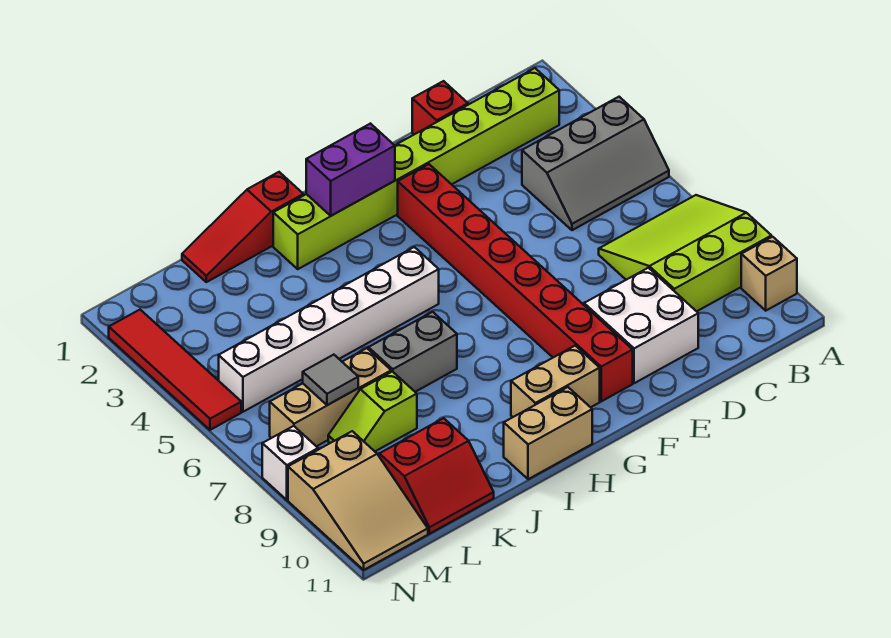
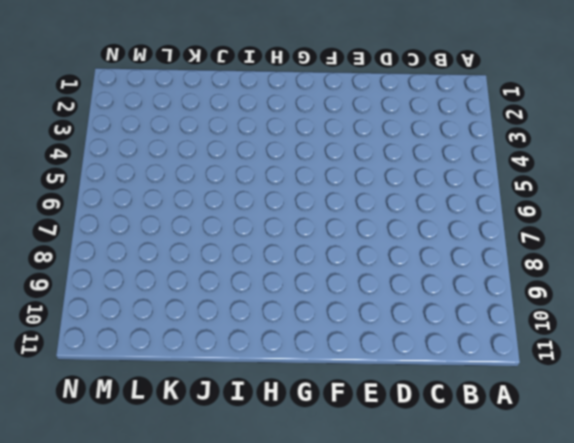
none -> grey 2x3 slope [522,97,669,230]
none -> lime 3x3 slope [599,195,771,311]
none -> tan 1x1 brick [741,237,797,311]

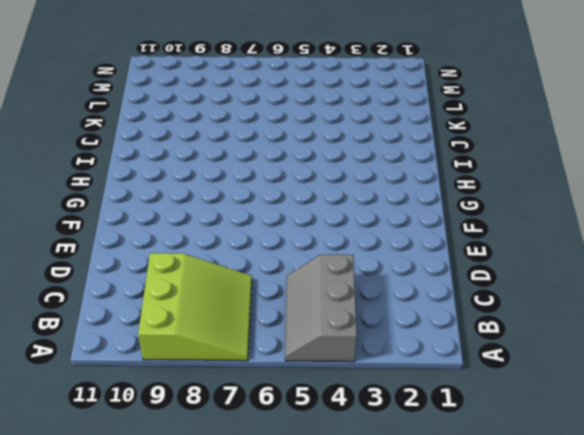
none -> tan 1x1 brick [741,237,797,311]
none -> lime 1x8 brick [273,68,559,269]
none -> red 1x1 brick [412,81,468,134]

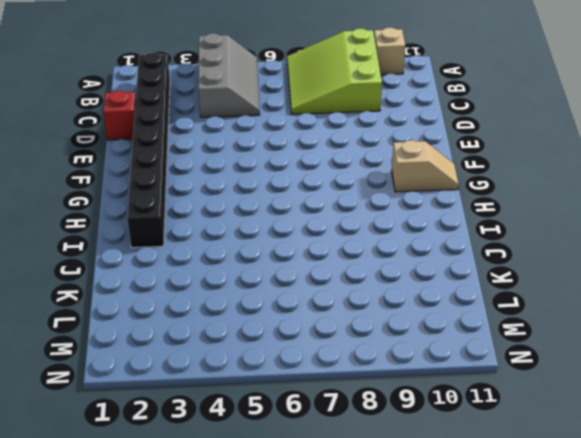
black 1x8 brick [127,53,170,248] -> lime 1x8 brick [273,68,559,269]
tan 1x2 slope [392,140,459,192] -> tan 1x2 brick [511,346,600,417]
none -> white 2x2 brick [584,268,698,383]
none -> red 1x8 brick [398,164,633,401]
none -> white 1x6 brick [219,247,439,412]

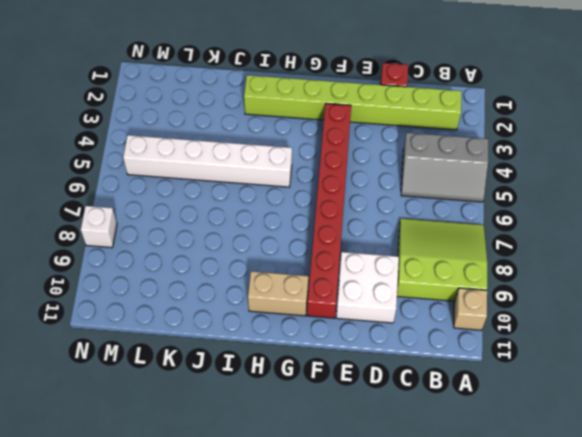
none -> tan 1x2 brick [504,387,592,479]
none -> red 1x3 slope [182,172,303,282]
none -> grey 1x2 brick [368,312,457,392]

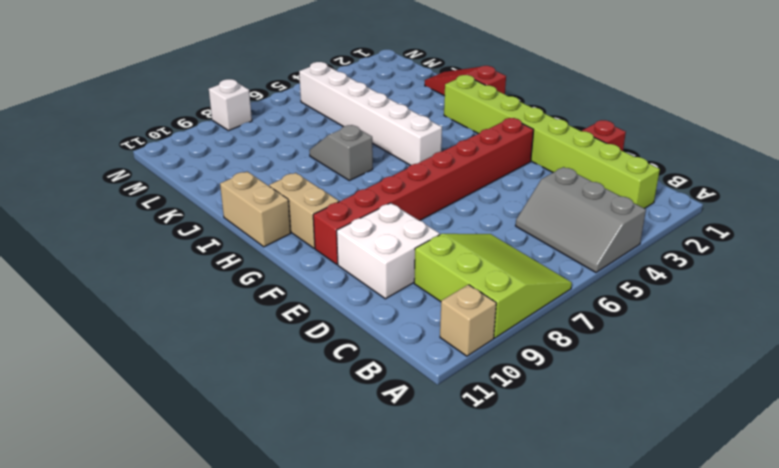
grey 1x2 slope [309,125,373,181] -> grey 1x2 brick [368,312,457,392]
none -> tan 1x3 brick [270,348,391,446]
none -> lime 1x2 slope [328,371,417,451]
none -> red 2x2 slope [379,418,494,534]

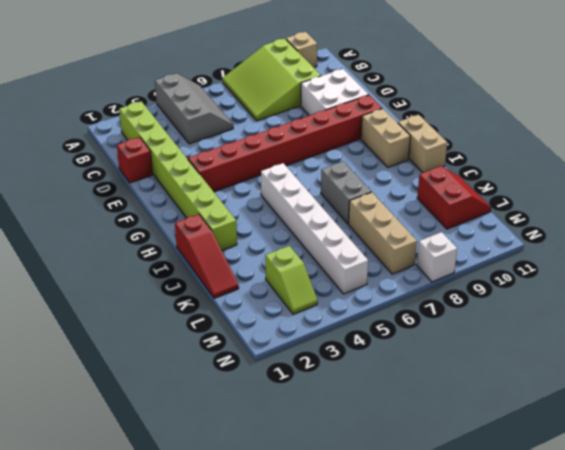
lime 1x2 slope [265,246,317,314] -> lime 1x2 slope moved to [328,371,417,451]
none -> tan 2x3 slope [288,431,428,570]
none -> red 1x4 tile [109,310,241,430]
none -> purple 1x2 brick [306,124,395,216]

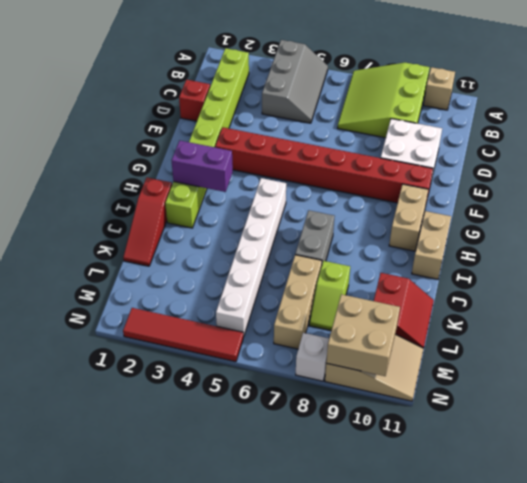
purple 1x2 brick [172,140,233,192] -> purple 1x2 brick turned to [306,124,395,216]
tan 2x2 brick [326,294,400,376] -> none
none -> grey 1x1 tile [303,355,358,405]

